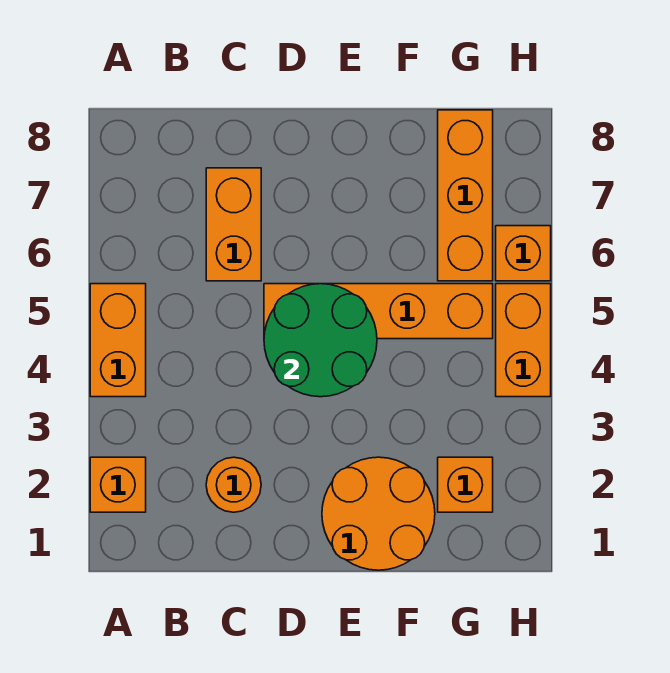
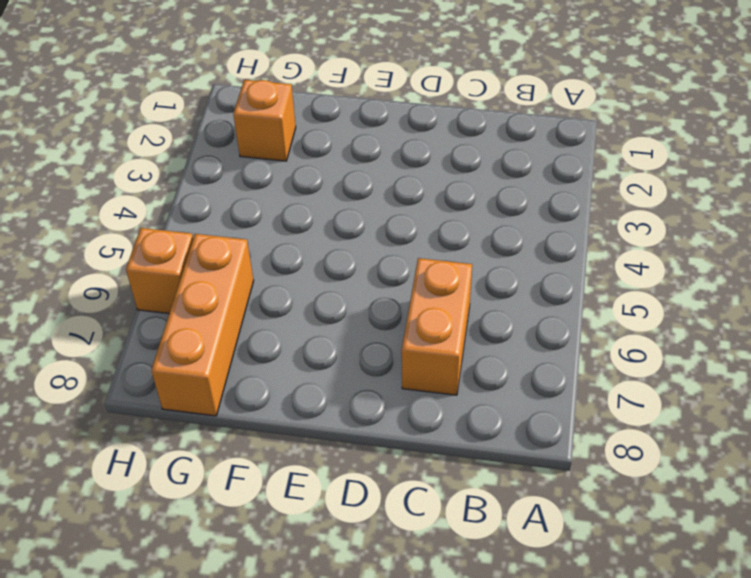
none -> orange 1x1 brick [90,457,146,512]
none -> orange 1x2 brick [90,284,146,397]

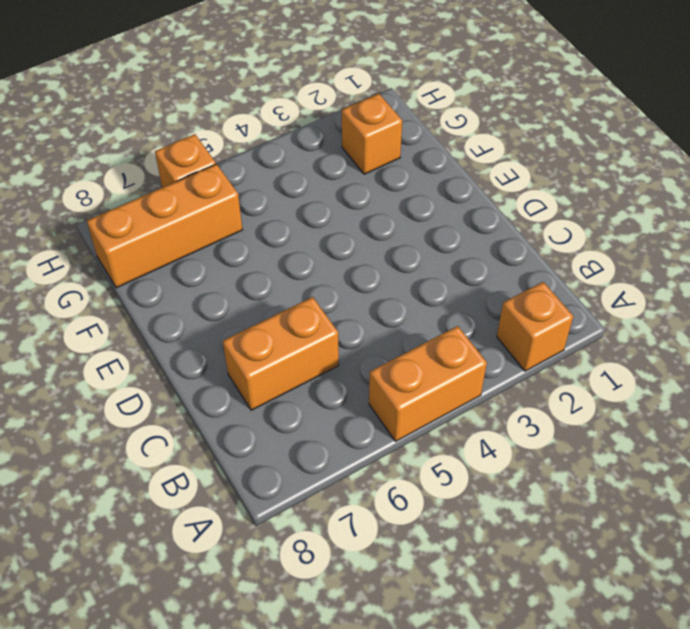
none -> orange 1x1 round brick [206,457,261,512]
none -> orange 1x4 brick [264,284,493,339]

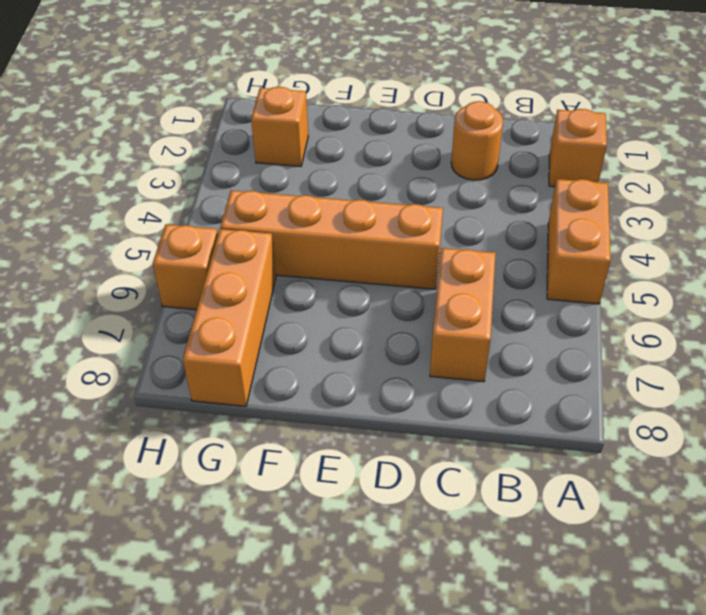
none -> orange 2x2 round brick [322,457,435,570]
none -> orange 1x2 brick [496,284,551,397]

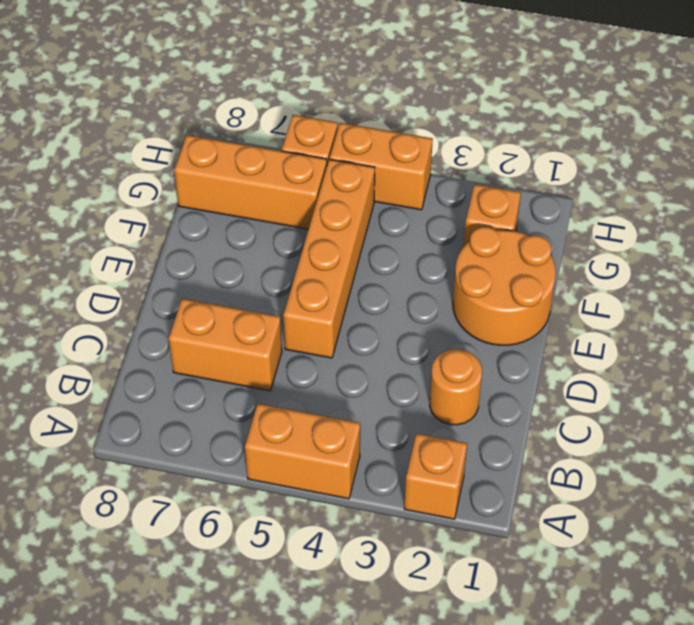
none -> green 2x2 round brick [264,284,377,397]

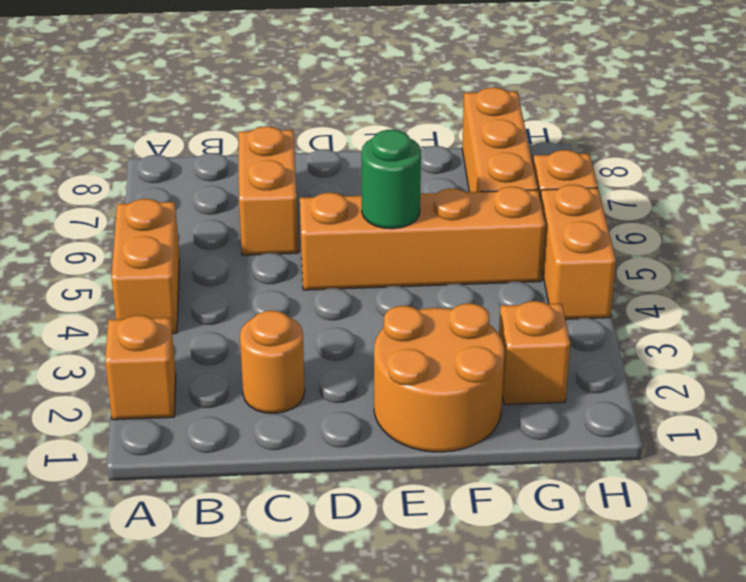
green 1x1 round brick [362,130,421,229] -> green 2x2 round brick [264,284,377,397]

